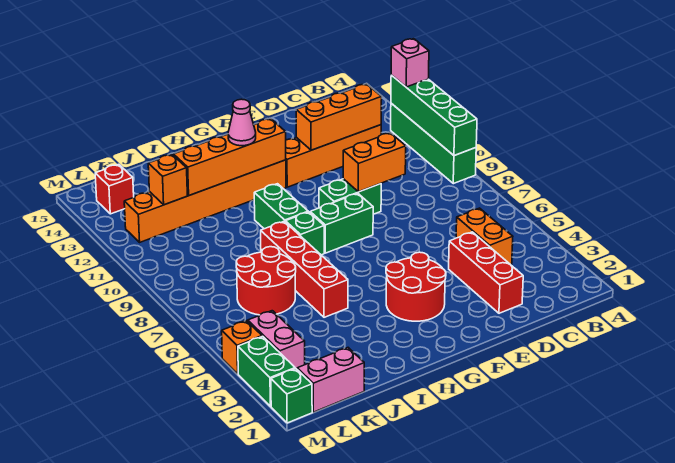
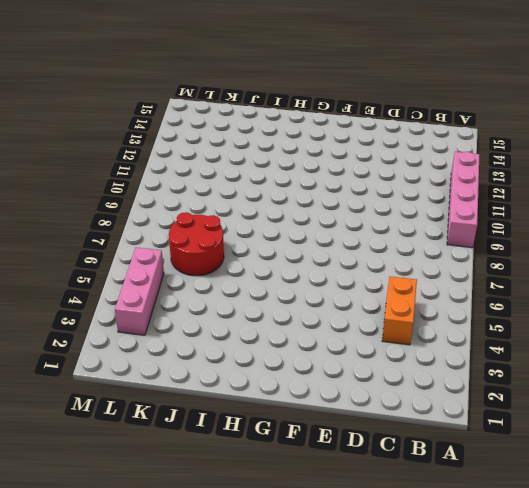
pink 1x4 brick [447,152,479,248] -> green 1x4 brick [391,103,476,184]
pink 1x3 brick [115,247,164,335] -> pink 1x2 brick [248,311,305,369]
none -> orange 1x4 brick [286,125,381,187]
none -> red 1x3 brick [449,232,523,313]
none -> green 1x2 brick [319,179,381,214]

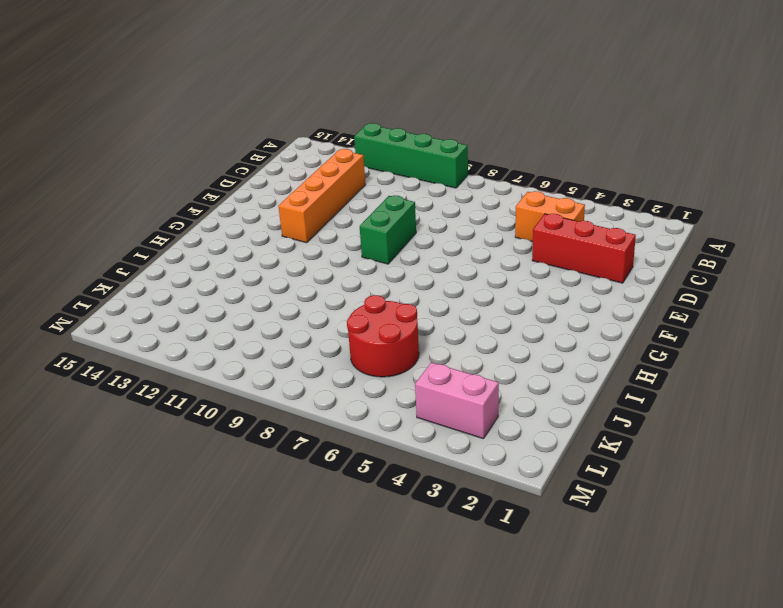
none -> red 2x2 round brick [386,252,446,321]
none -> green 1x2 brick [310,193,373,253]
none -> orange 1x6 brick [124,160,286,242]

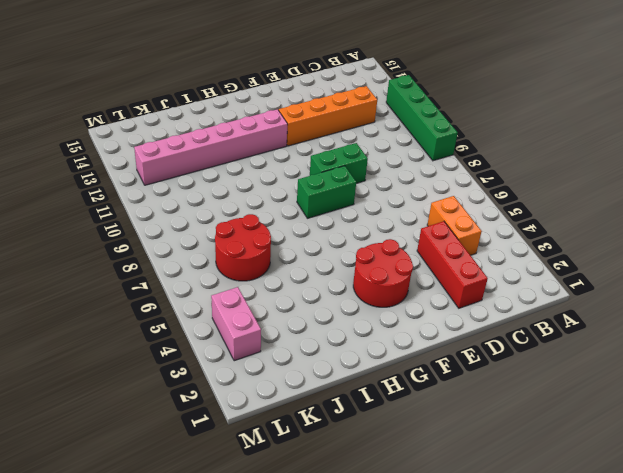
pink 1x6 brick [134,109,288,185] -> orange 1x6 brick [124,160,286,242]
none -> green 1x1 brick [285,212,324,255]
none -> green 1x2 brick [254,184,308,229]
none -> red 1x4 brick [261,221,348,317]

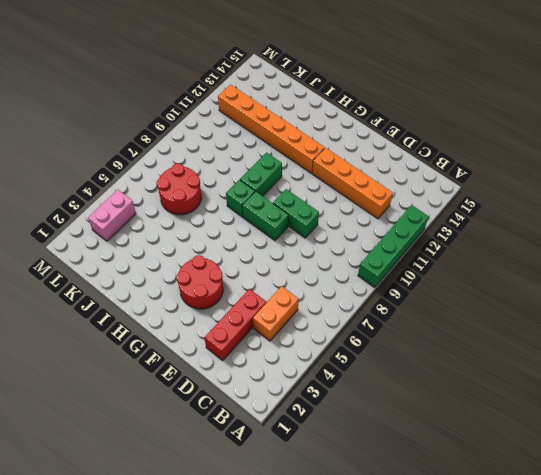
none -> red 1x4 brick [261,221,348,317]
none -> pink 1x2 brick [297,348,364,412]
none -> red 1x1 brick [95,164,134,214]

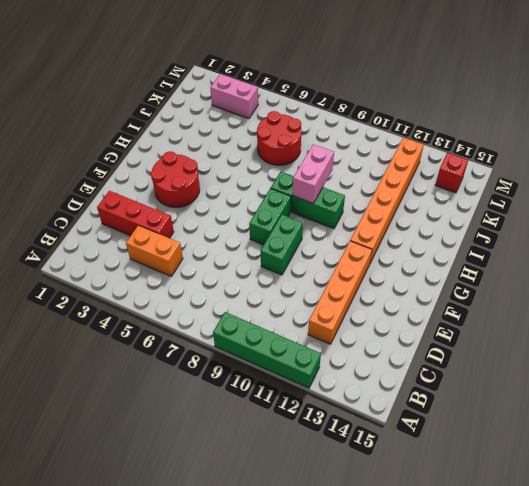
pink 1x2 brick [293,144,334,203] -> pink 1x2 brick moved to [297,348,364,412]
none -> red 1x4 brick [261,221,348,317]
none -> green 1x1 brick [271,369,312,423]
none -> green 1x2 brick [238,336,295,406]

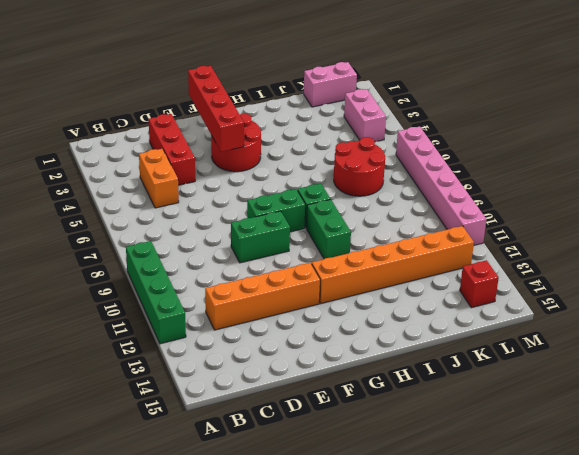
red 1x4 brick [188,66,244,152] -> red 1x4 brick moved to [261,221,348,317]
pink 1x6 brick [396,126,487,245] -> none
none -> green 1x1 brick [271,369,312,423]
none -> green 1x2 brick [238,336,295,406]
none -> orange 1x1 brick [222,321,262,374]

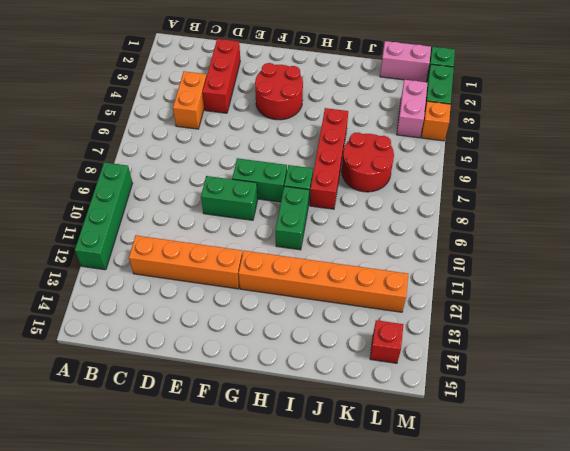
none -> green 1x4 brick [391,75,477,156]
none -> orange 1x3 brick [296,84,382,150]
none -> orange 1x2 brick [343,133,406,192]

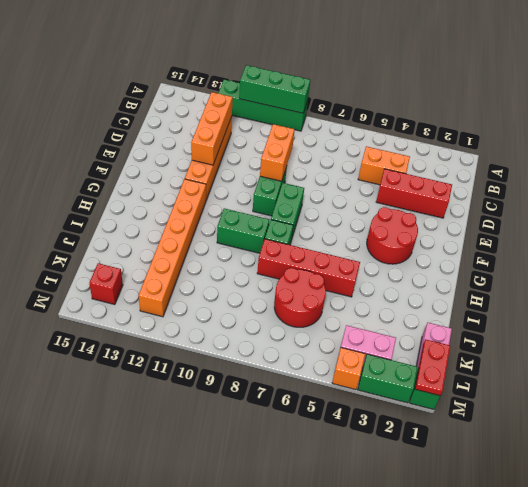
green 1x3 brick [239,65,310,113] -> green 1x4 brick [391,75,477,156]
red 1x2 plate [415,339,450,396] -> none
none -> orange 1x4 brick [173,119,286,195]
none -> orange 1x1 brick [148,155,187,205]
none -> pink 1x1 brick [391,39,429,87]

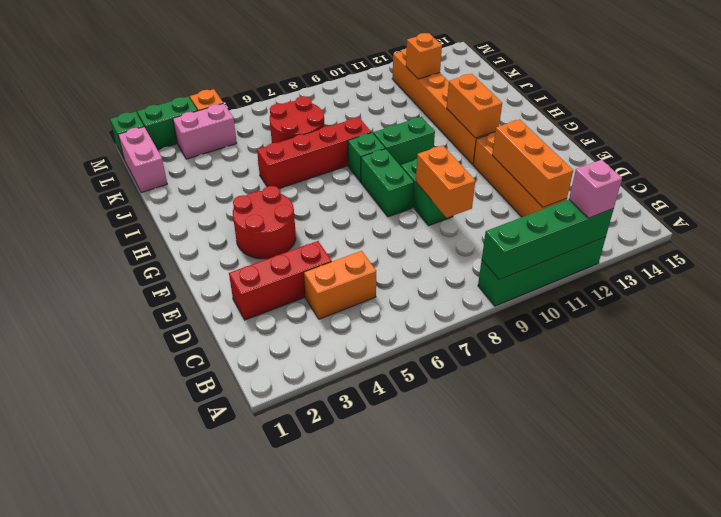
orange 1x2 brick [447,74,502,138] -> orange 1x4 brick [173,119,286,195]
none -> red 1x1 brick [95,164,134,214]
none -> pink 1x1 cone [228,99,256,146]

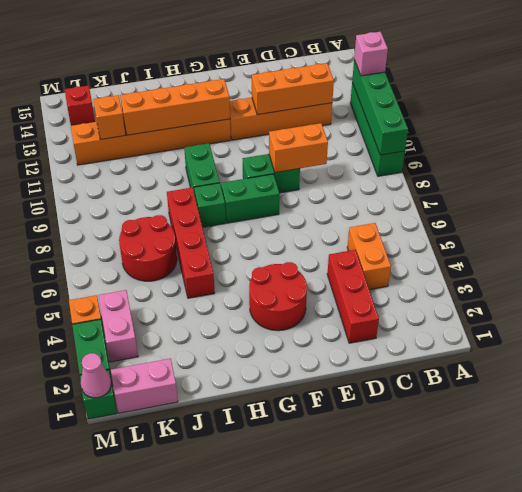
pink 1x1 cone [81,353,111,398] -> pink 1x1 cone moved to [228,99,256,146]

